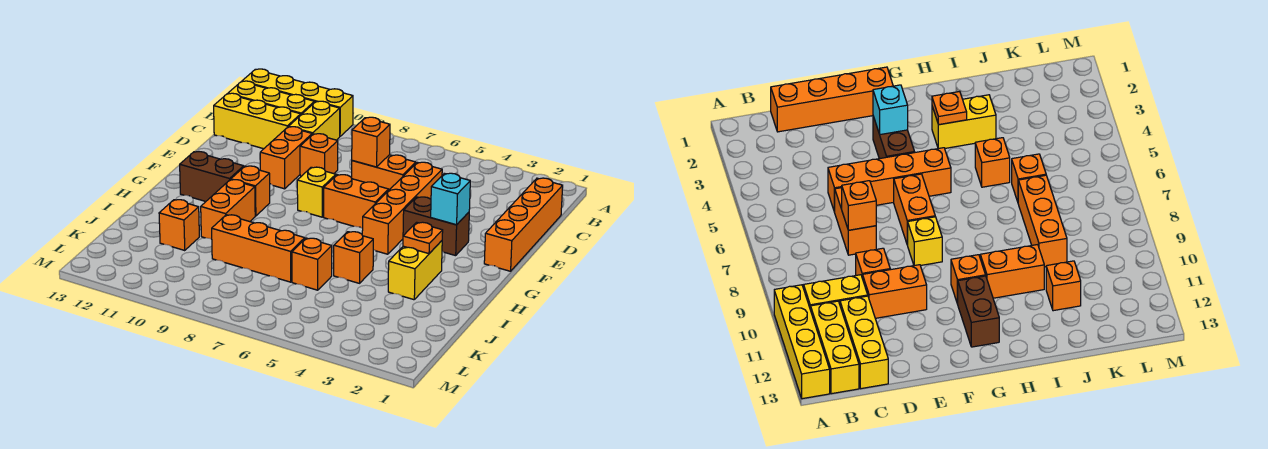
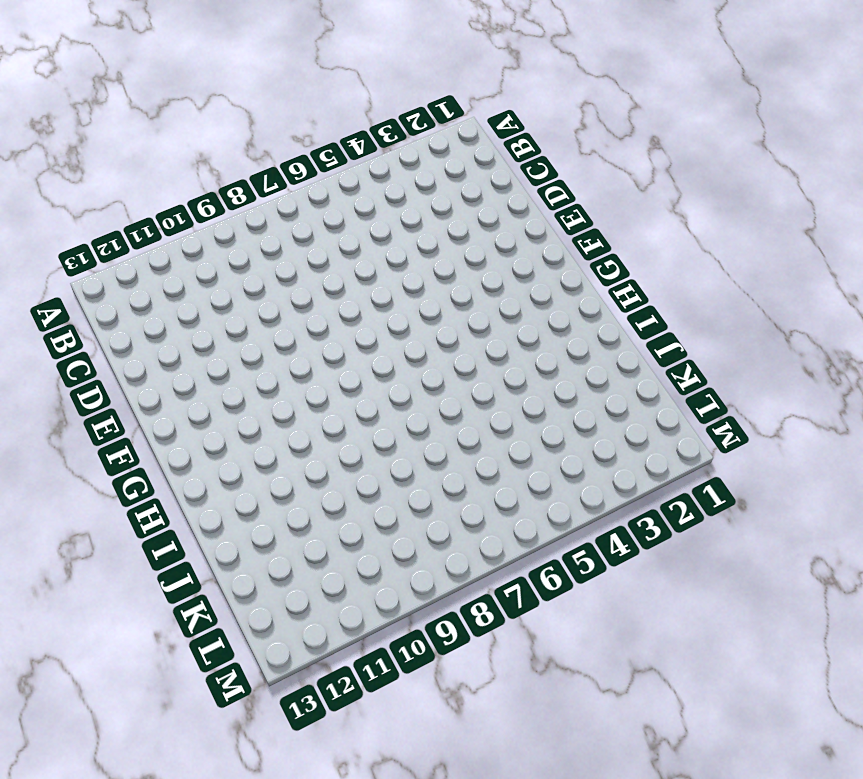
none -> yellow 1x4 brick [242,69,353,136]
none -> yellow 1x2 brick [289,101,340,140]
none -> yellow 1x3 brick [228,81,314,114]

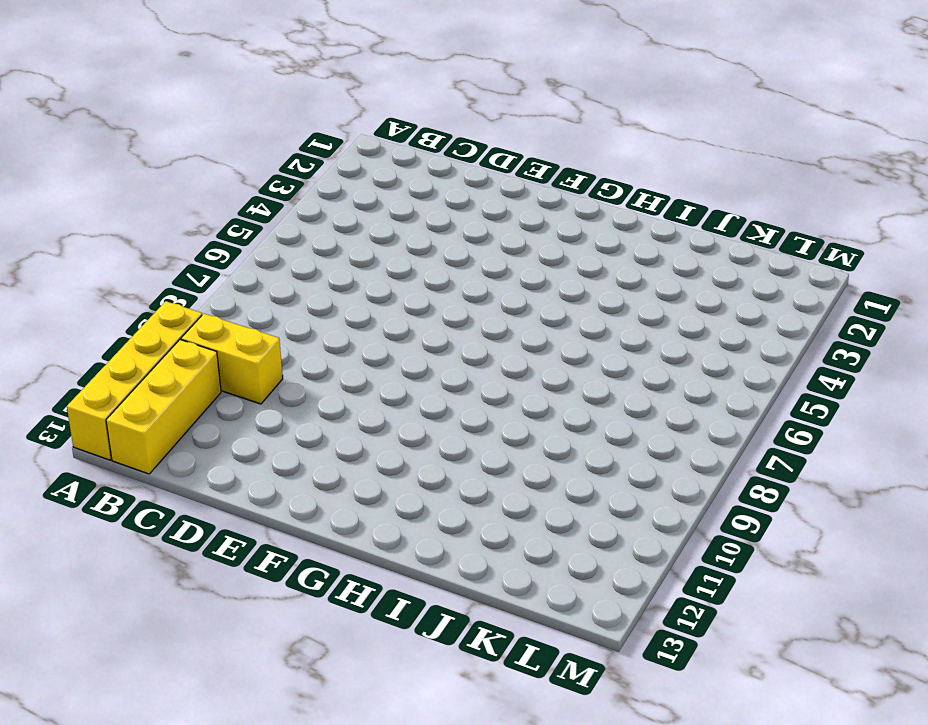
none -> orange 1x4 brick [484,178,563,271]
none -> yellow 1x3 brick [214,93,301,149]
none -> orange 1x4 brick [362,162,442,254]

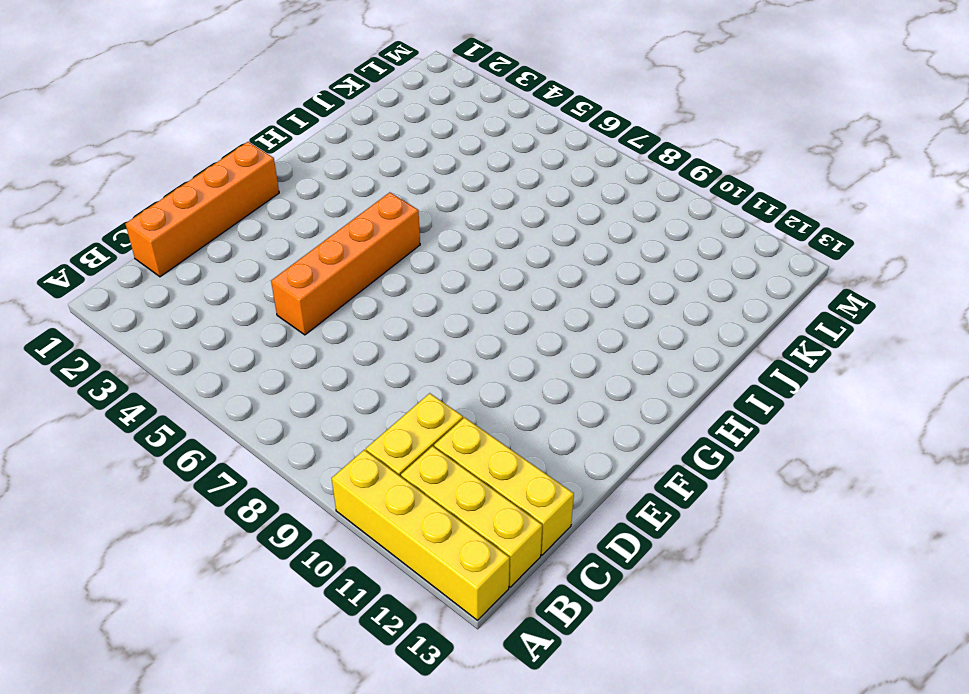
none -> orange 1x2 brick [352,155,416,190]
none -> orange 1x1 brick [300,134,338,176]
none -> orange 1x2 brick [260,127,312,189]

